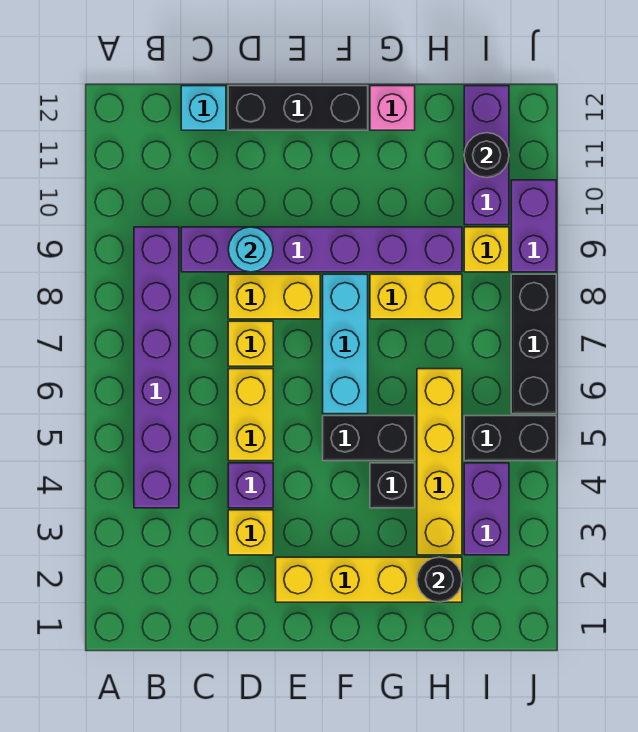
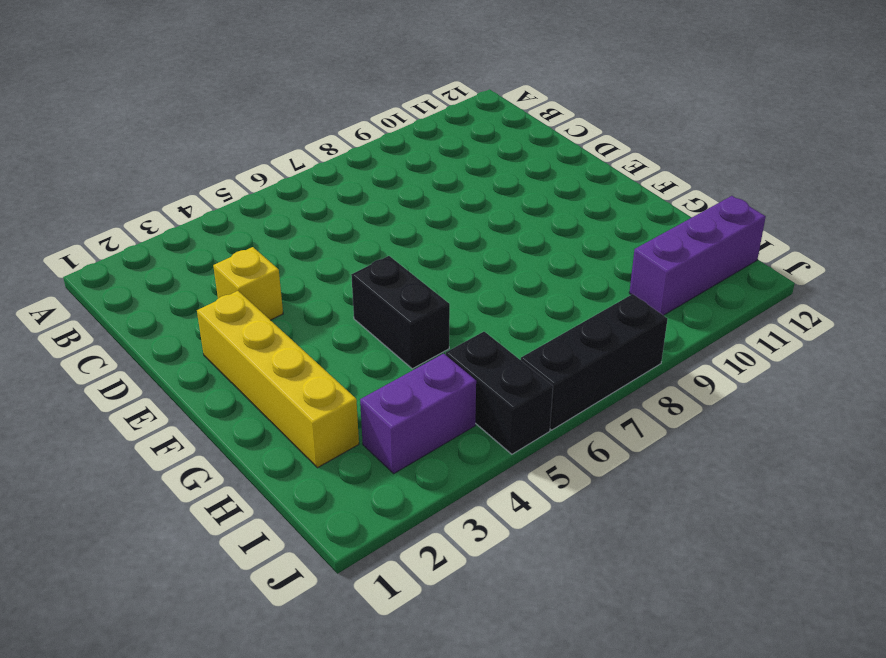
none -> purple 1x6 brick [134,227,179,508]
none -> purple 1x6 brick [181,227,462,272]
none -> cyan 1x1 brick [181,86,226,130]

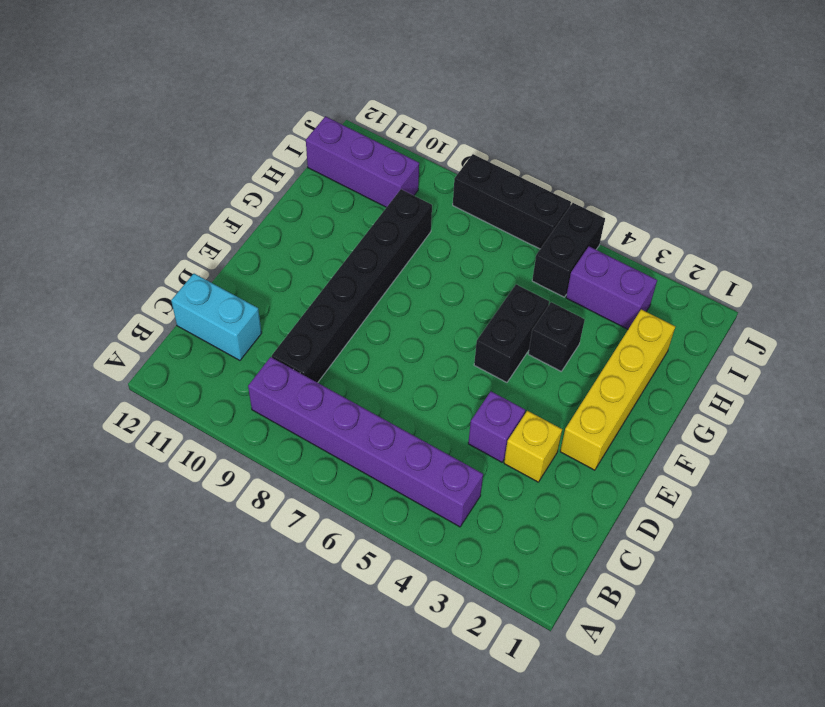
black 1x6 brick [272,189,432,383] -> purple 1x6 brick [181,227,462,272]
cyan 1x2 brick [171,274,262,360] -> cyan 1x1 brick [181,86,226,130]
none -> yellow 1x2 brick [228,369,273,461]
none -> yellow 1x1 brick [228,321,273,366]
none -> yellow 1x2 brick [228,274,320,319]

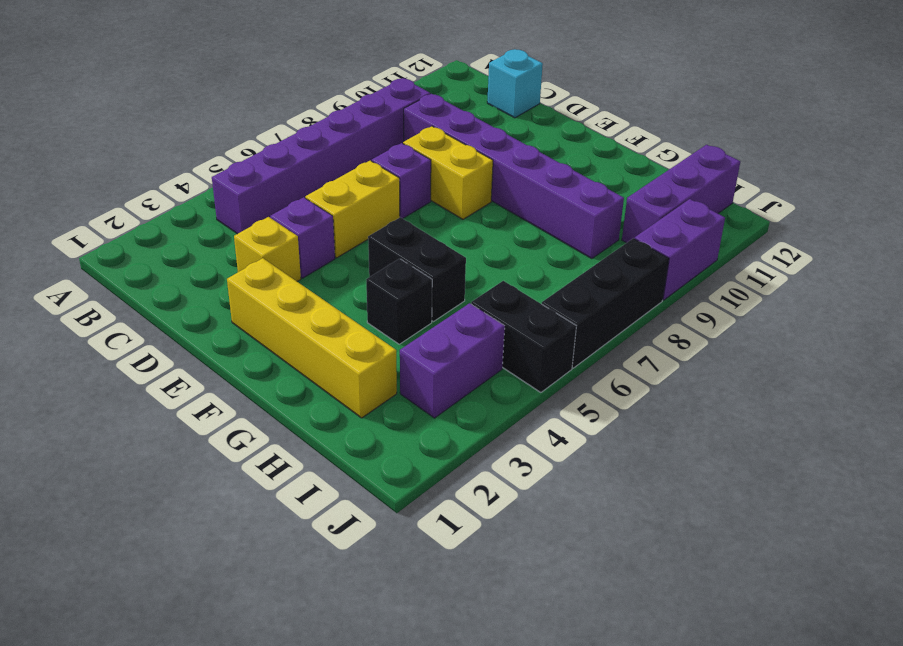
purple 1x1 brick [372,143,431,219] -> yellow 1x1 brick [228,321,273,366]
none -> black 1x3 brick [228,86,368,130]
none -> cyan 1x3 brick [323,274,368,414]
none -> yellow 1x2 brick [370,274,462,319]

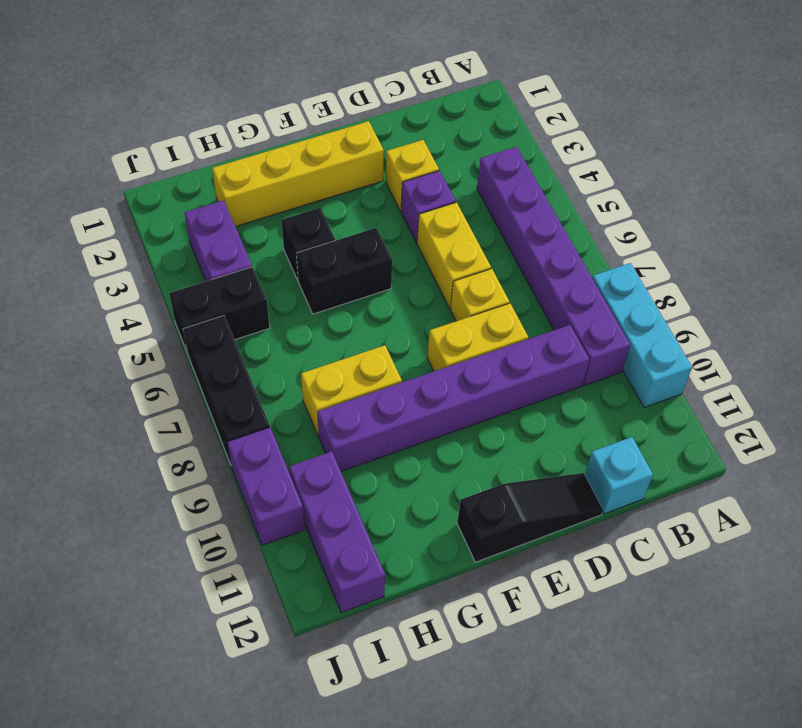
cyan 1x3 brick [592,263,692,407] -> cyan 1x3 brick moved to [323,274,368,414]
black 1x3 slope [457,473,603,562] -> black 1x3 brick [228,86,368,130]
none -> pink 1x1 brick [370,86,415,130]
none -> yellow 1x4 brick [417,369,462,555]
none -> yellow 1x1 brick [464,227,509,272]

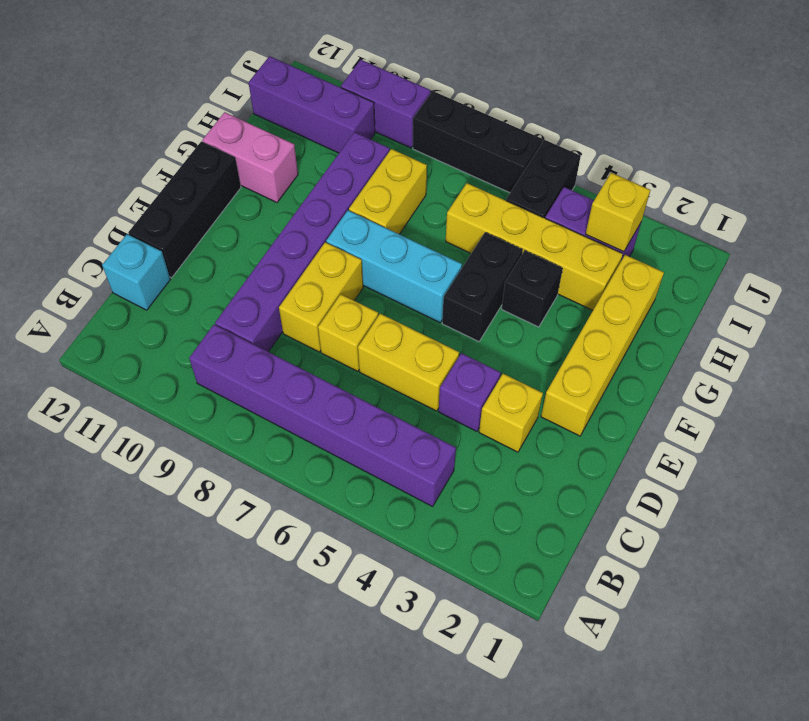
pink 1x2 brick [202,112,298,202] -> pink 1x1 brick [370,86,415,130]
yellow 1x1 brick [586,173,650,252] -> yellow 1x1 brick moved to [464,227,509,272]
none -> cyan 1x1 round brick [228,227,273,272]
none -> black 1x1 round brick [417,557,462,602]
none -> black 1x1 round brick [464,133,509,178]

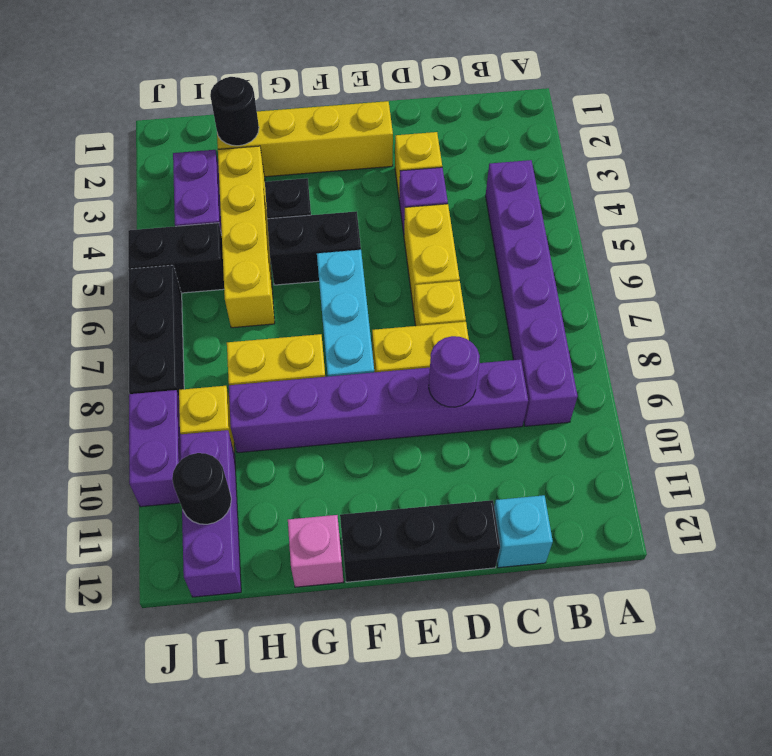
purple 1x1 round brick [429,336,480,407] -> cyan 1x1 round brick [228,227,273,272]

